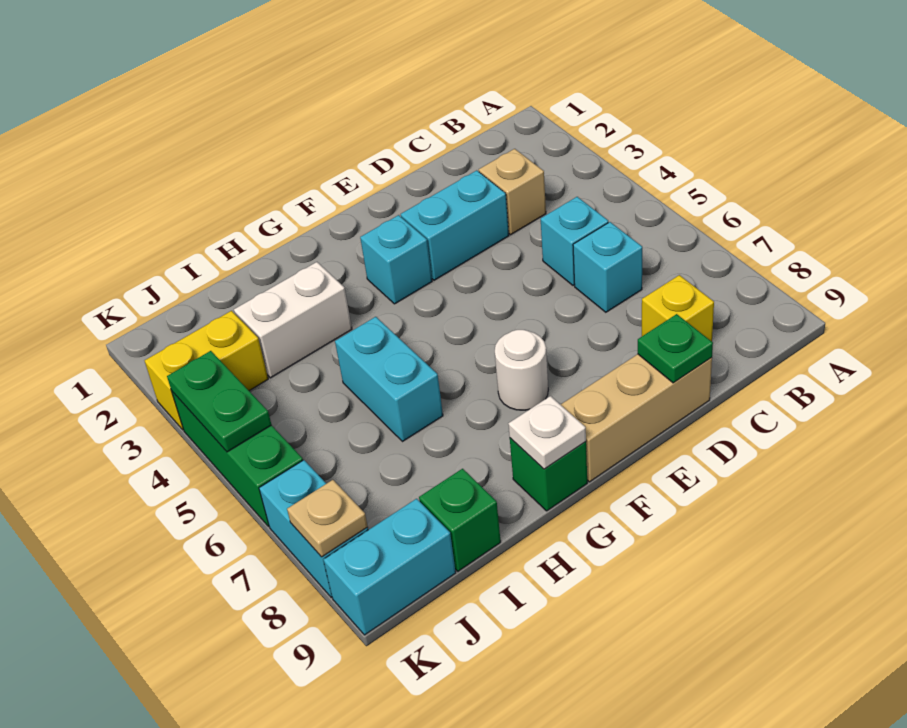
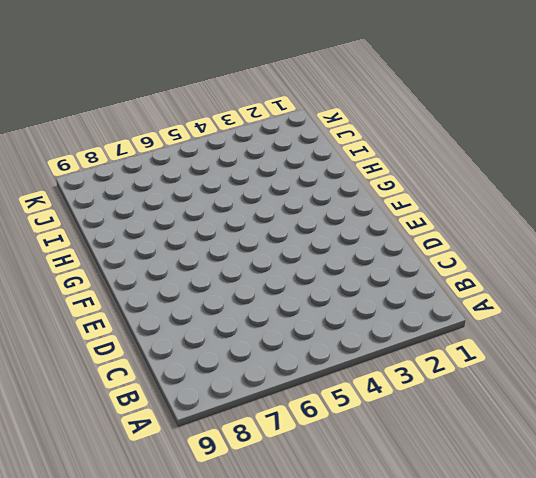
none -> tan 1x1 brick [479,149,546,235]
none -> cyan 1x1 brick [541,197,608,286]
none -> cyan 1x1 brick [573,222,642,312]

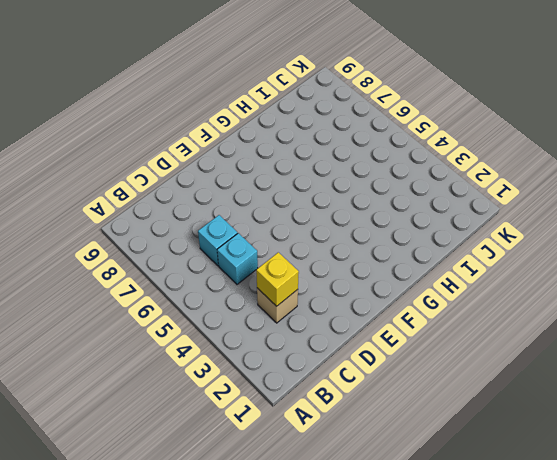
yellow 1x1 brick [256,252,299,306] -> yellow 1x1 brick moved to [642,275,714,341]
none -> cyan 1x2 brick [401,170,509,280]
none -> tan 1x3 brick [561,354,712,482]
none -> cyan 1x1 brick [360,215,432,304]

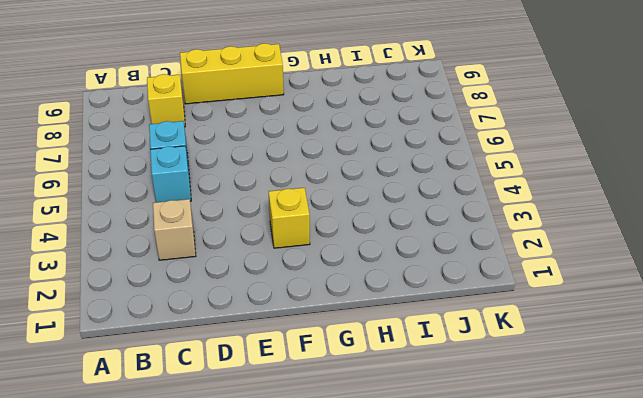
yellow 1x3 brick [180,43,284,104] -> tan 1x3 brick [561,354,712,482]
yellow 1x1 brick [269,188,310,248] -> cyan 1x1 brick [360,215,432,304]
none -> cyan 1x2 brick [401,170,509,280]
none -> white 1x1 round brick [495,330,548,410]
none -> green 1x1 brick [510,438,587,511]

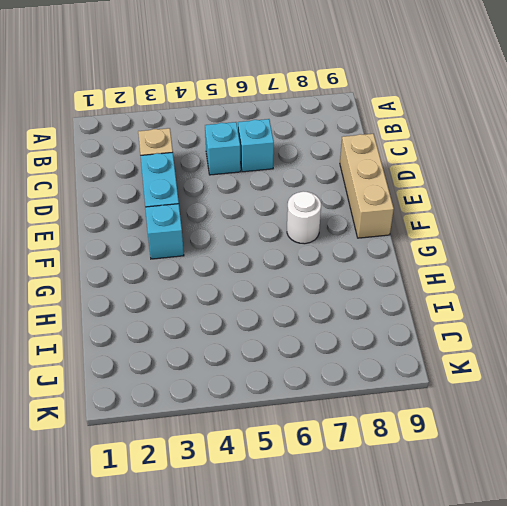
none -> yellow 1x1 brick [642,275,714,341]
none -> green 1x1 brick [510,438,587,511]
none -> white 1x2 brick [234,262,352,378]

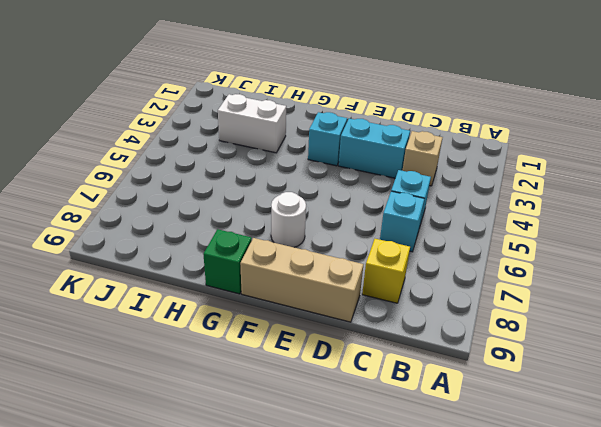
none -> cyan 1x2 brick [335,317,443,442]
none -> green 1x1 brick [419,469,501,571]
none -> yellow 1x2 brick [145,311,268,430]

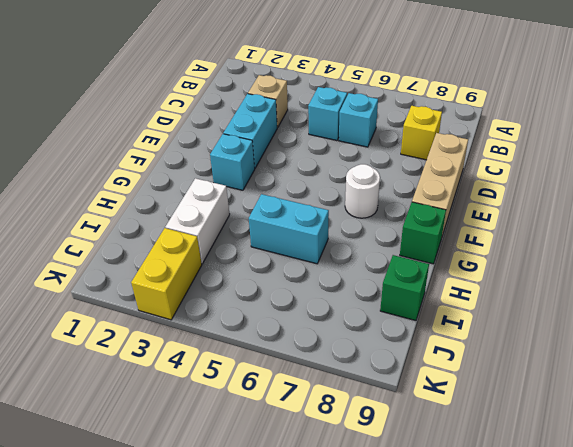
none -> cyan 1x2 brick [323,499,456,635]
none -> green 1x3 brick [172,392,303,527]
none -> cyan 1x2 brick [259,460,368,598]

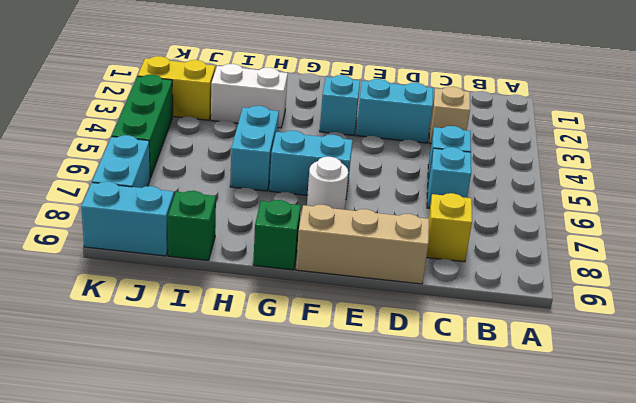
cyan 1x2 brick [270,130,352,196] -> none
none -> green 1x1 plate [638,314,713,383]
none -> white 1x1 plate [508,396,586,469]
none -> green 1x2 plate [167,351,271,452]

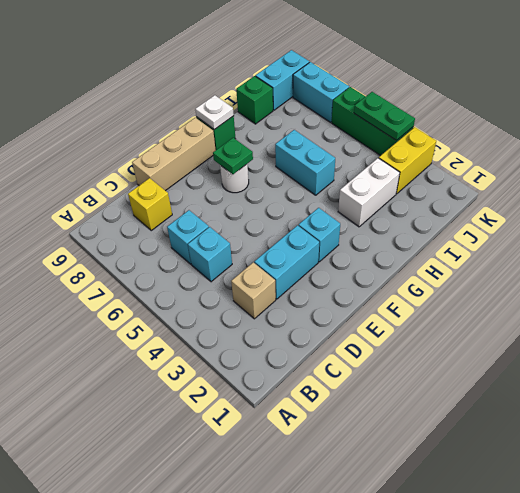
green 1x1 plate [213,138,253,174] -> green 1x1 plate moved to [638,314,713,383]
none -> tan 1x1 plate [287,480,368,557]

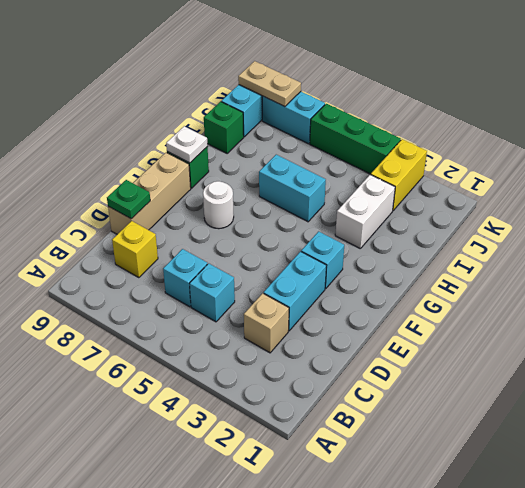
tan 1x2 plate [238,61,301,107] -> tan 1x1 plate [287,480,368,557]
none -> green 1x2 plate [167,351,271,452]

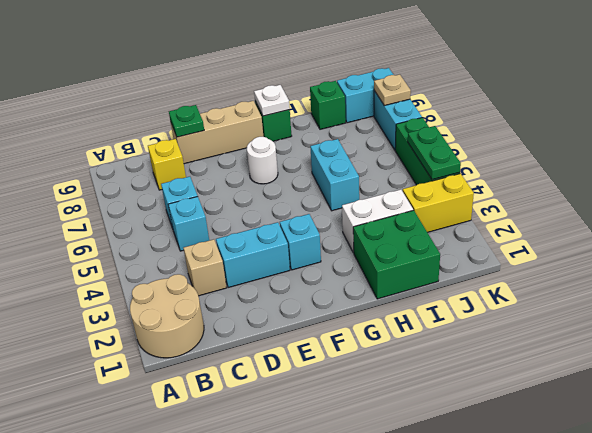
tan 2x2 round brick [130,274,204,358] -> none
green 2x2 brick [353,210,440,299] -> none

